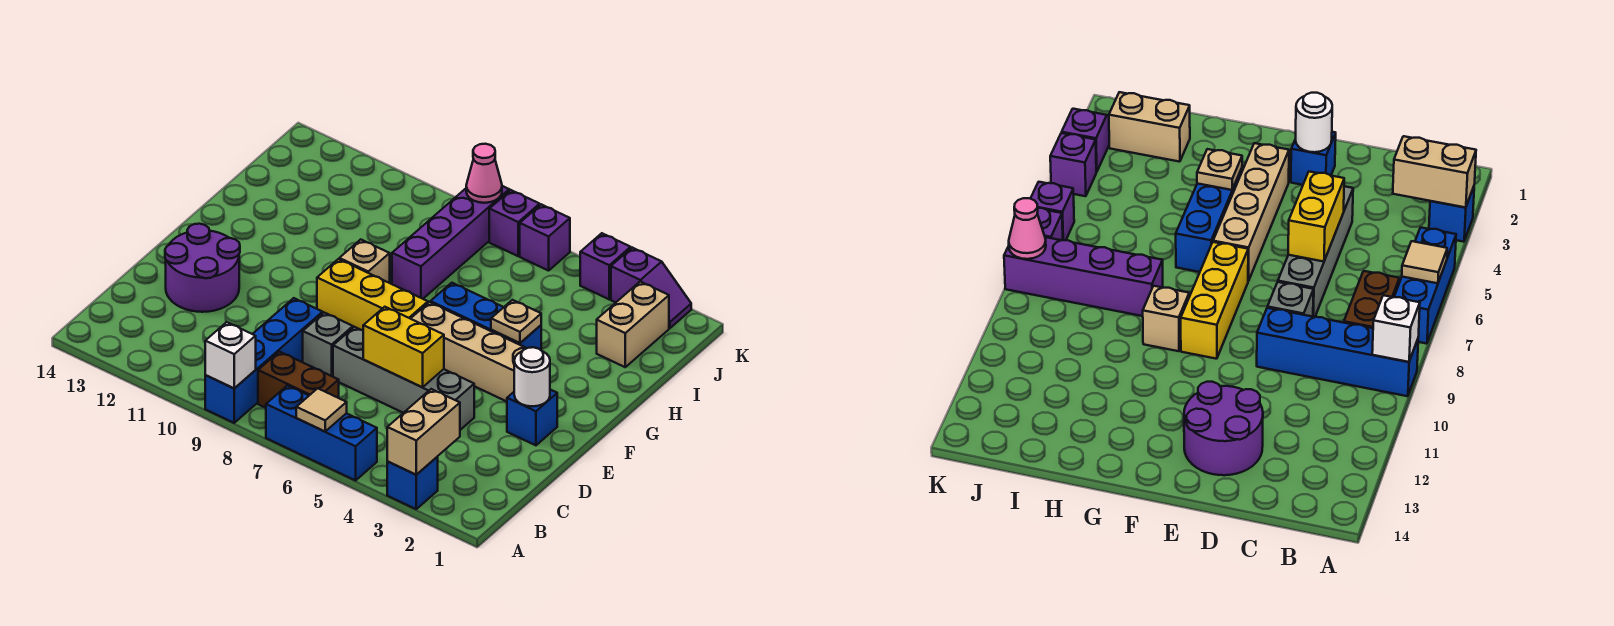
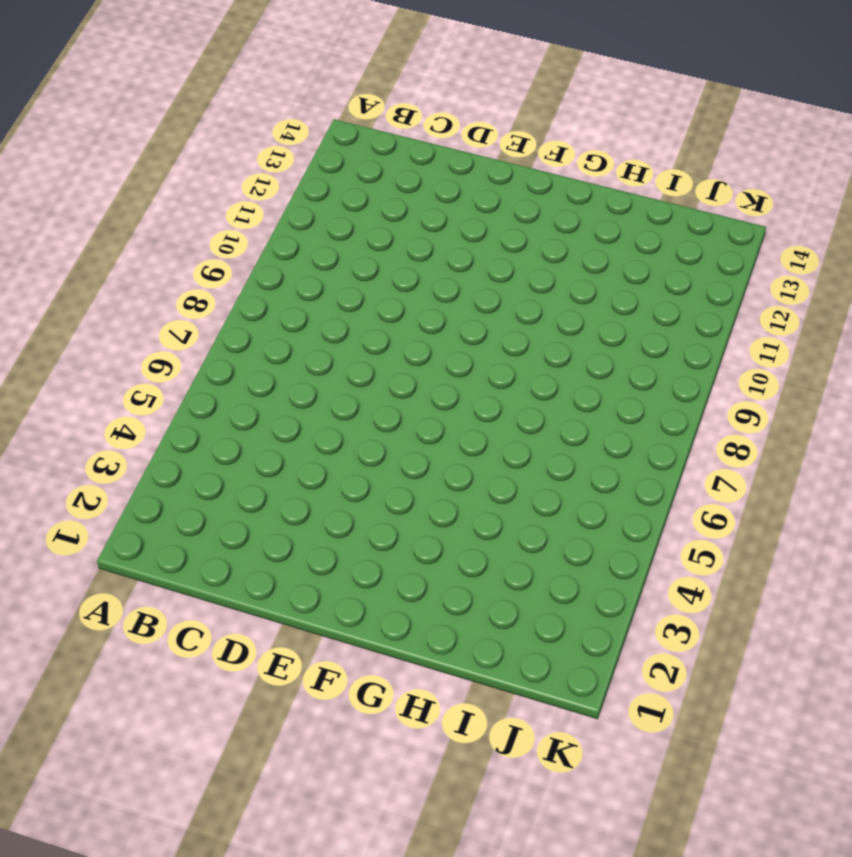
none -> blue 1x1 brick [387,457,438,509]
none -> blue 1x3 brick [266,386,377,480]
none -> blue 1x4 brick [205,298,323,423]

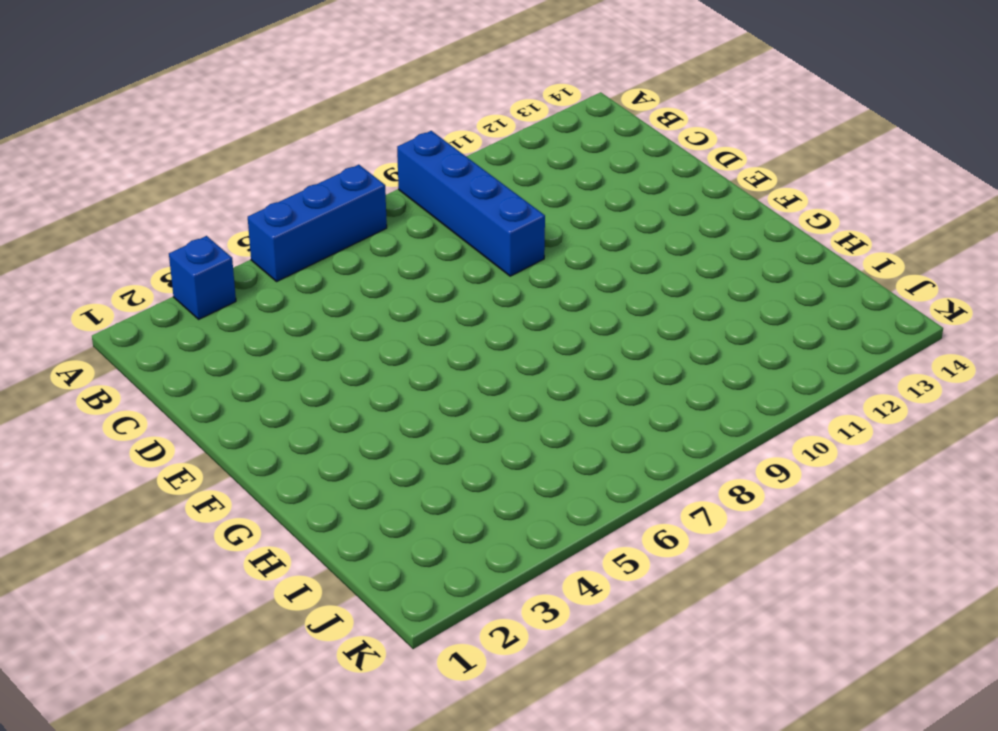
none -> brown 1x2 brick [258,352,339,408]
none -> grey 1x4 brick [333,327,474,430]
none -> grey 1x1 brick [303,313,353,377]

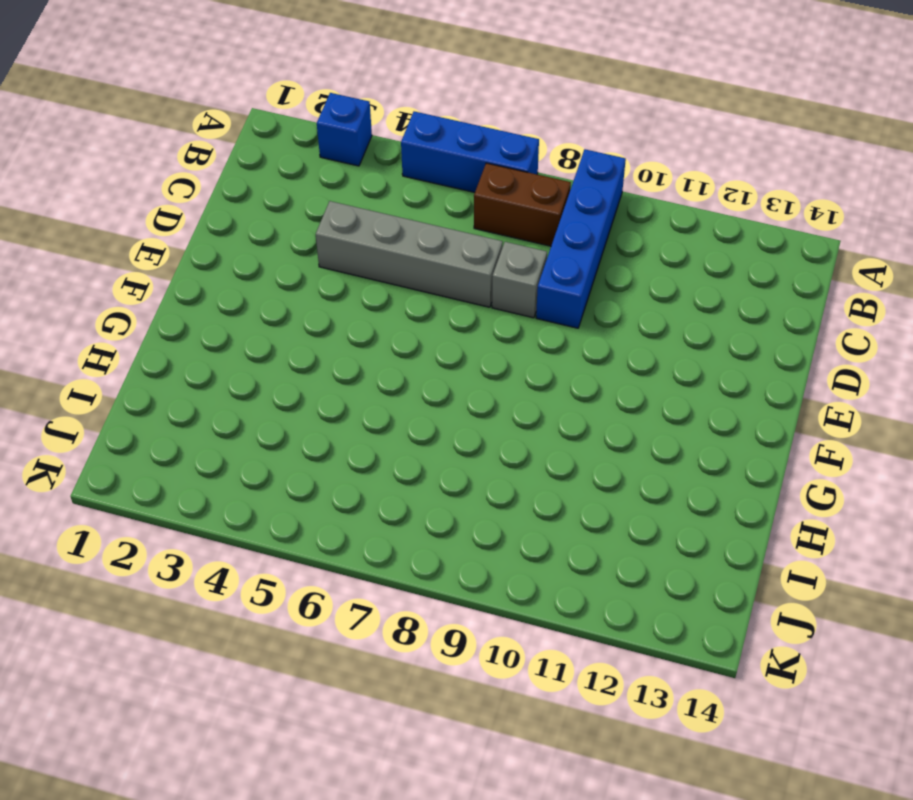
none -> purple 2x2 round brick [165,224,240,312]
none -> blue 1x1 brick [507,390,557,445]
none -> tan 1x4 brick [411,302,526,402]

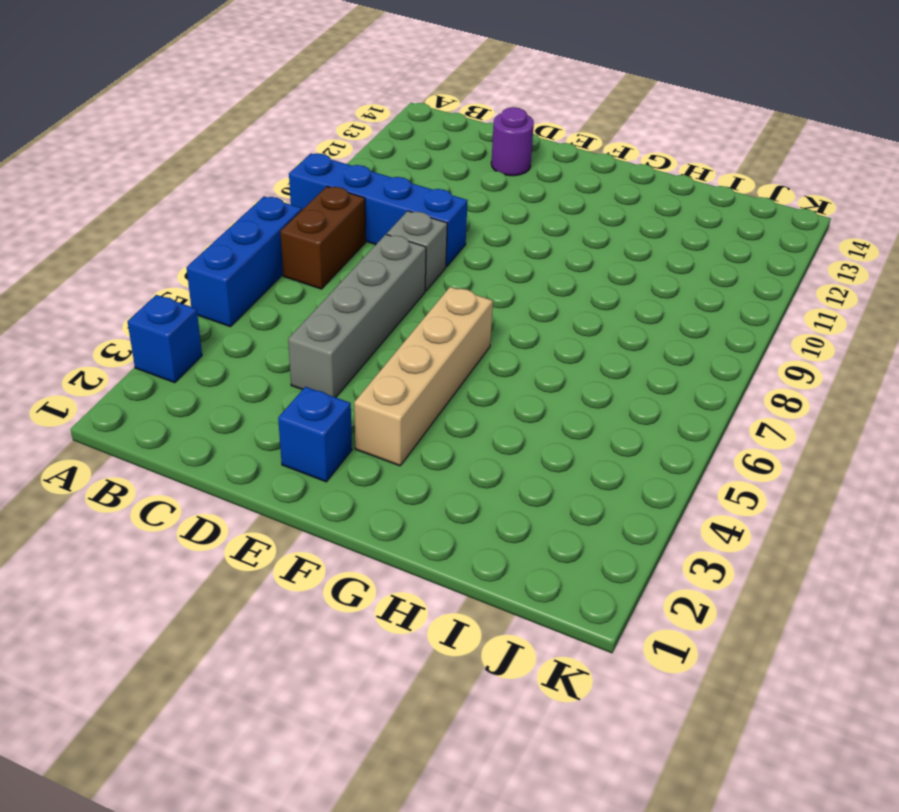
purple 1x1 round brick [491,107,534,176] -> purple 2x2 round brick [165,224,240,312]
none -> yellow 1x3 brick [317,259,428,330]
none -> blue 1x3 brick [430,283,541,350]
none -> tan 1x1 brick [339,239,390,283]

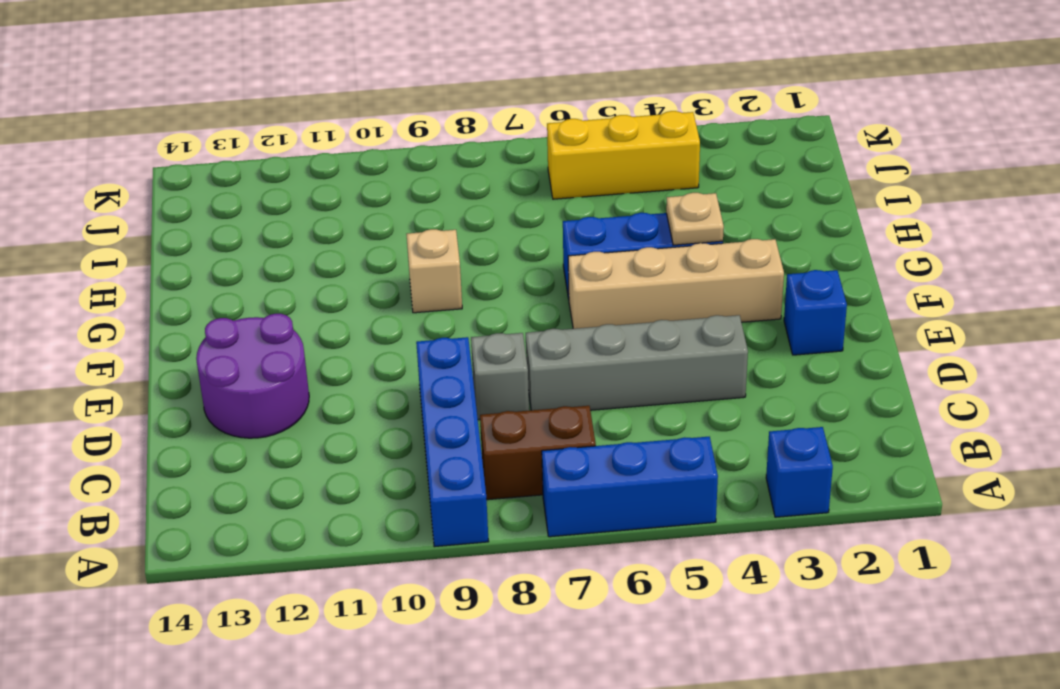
yellow 1x3 brick [547,111,700,199] -> yellow 1x3 brick moved to [317,259,428,330]
none -> purple 1x4 brick [392,186,509,299]
none -> tan 1x2 brick [597,282,669,367]
none -> purple 1x2 slope [611,248,691,328]

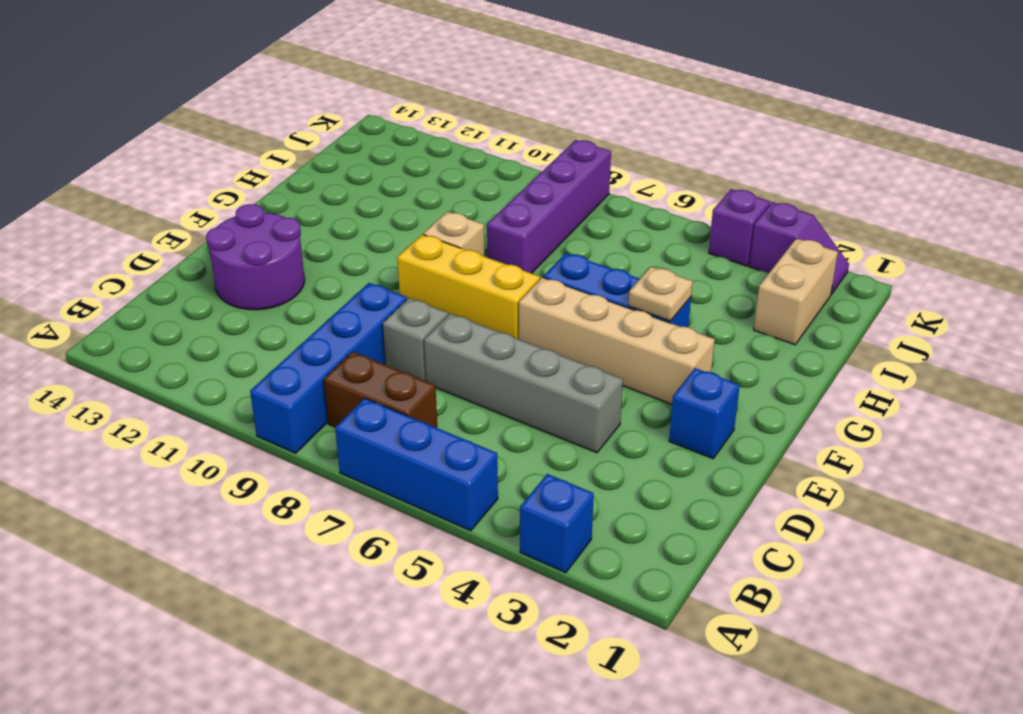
none -> purple 1x1 brick [520,204,570,271]
none -> purple 1x1 brick [489,190,540,256]
none -> tan 1x2 brick [387,389,460,475]

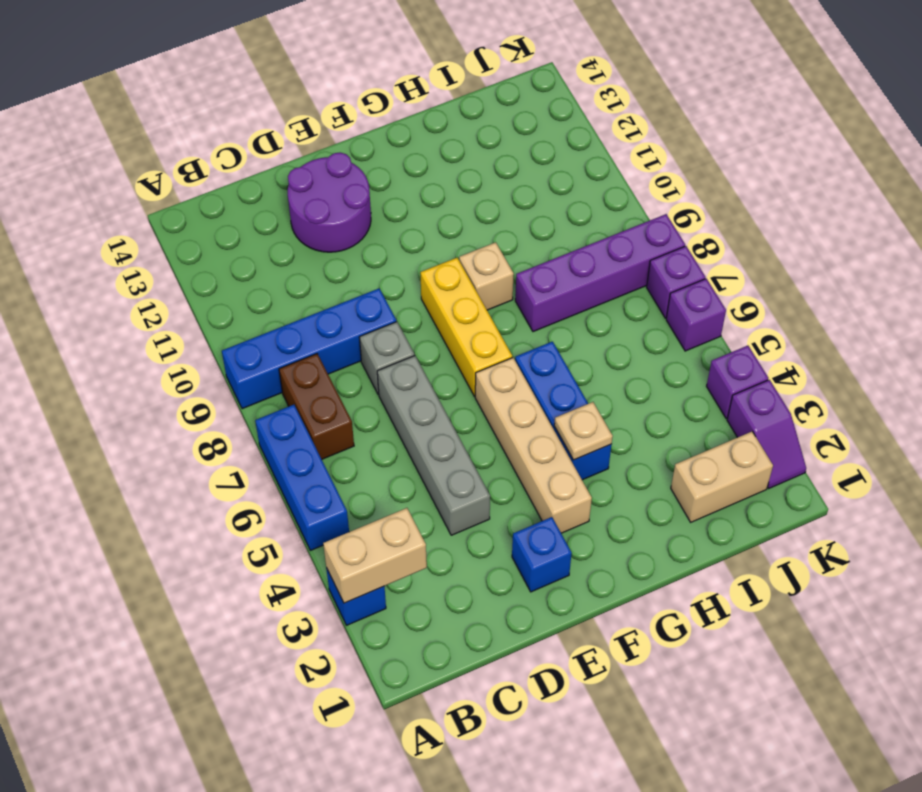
none -> tan 1x1 tile [296,388,347,431]
none -> white 1x1 brick [205,322,256,388]
none -> yellow 1x2 brick [363,307,444,387]

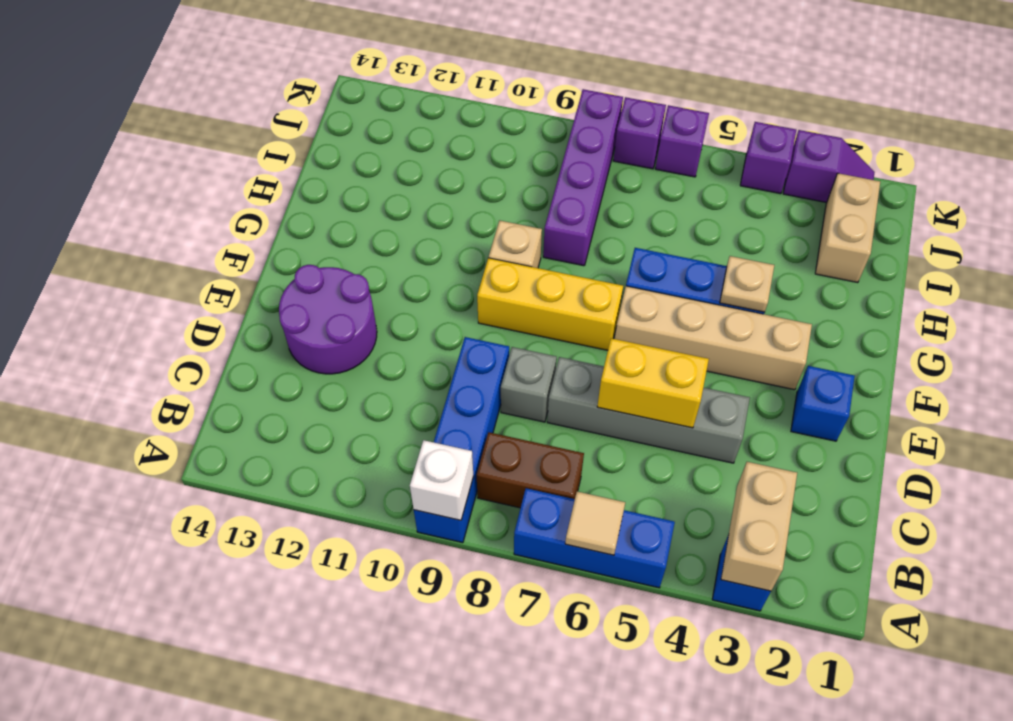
none -> white 1x1 round brick [514,347,550,406]
none -> pink 1x1 cone [466,144,502,203]

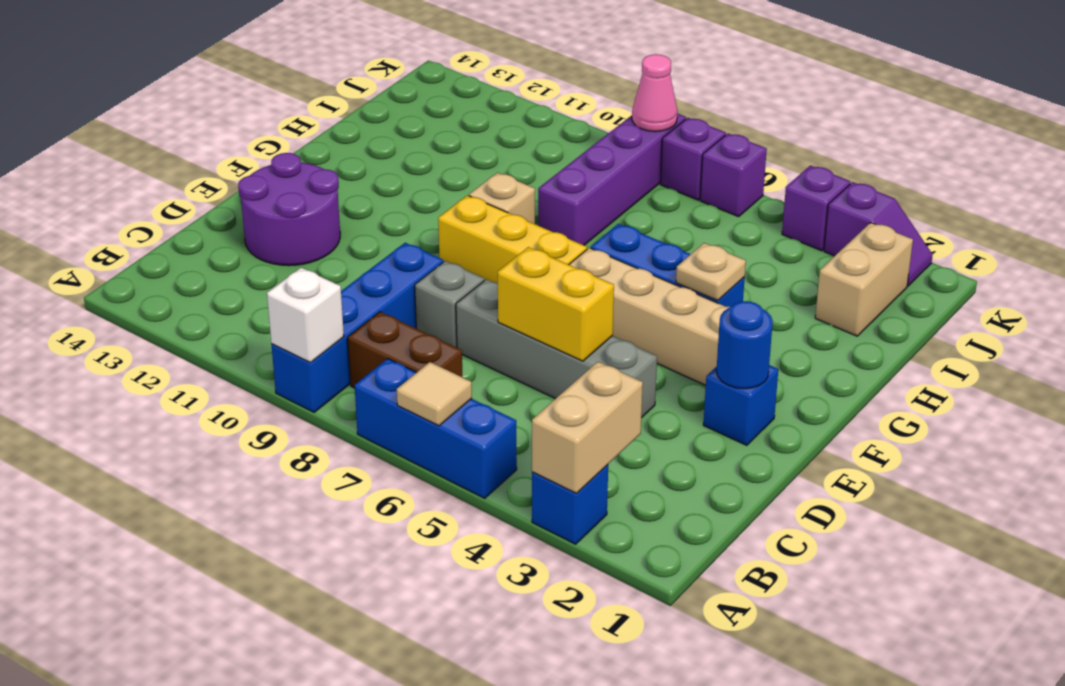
blue 1x1 round brick [716,301,773,389] -> white 1x1 round brick [514,347,550,406]

